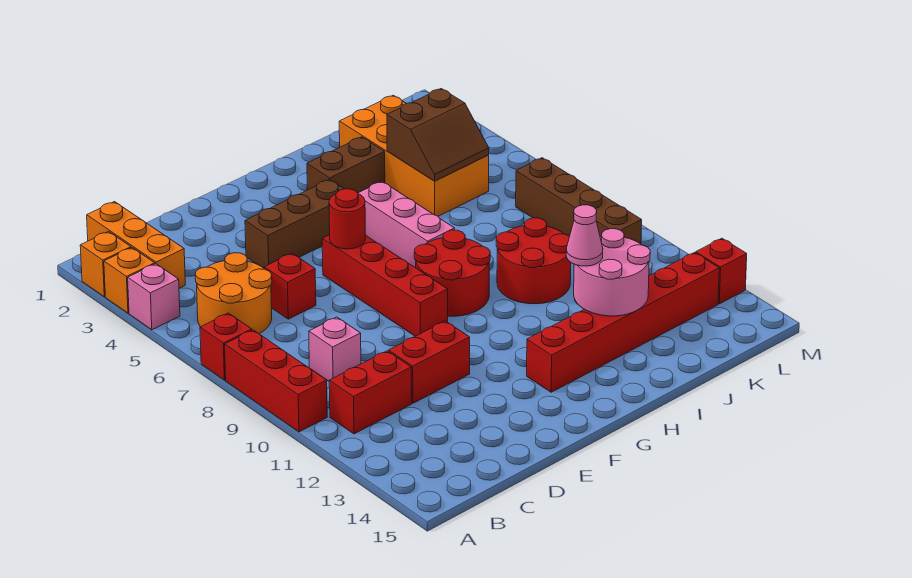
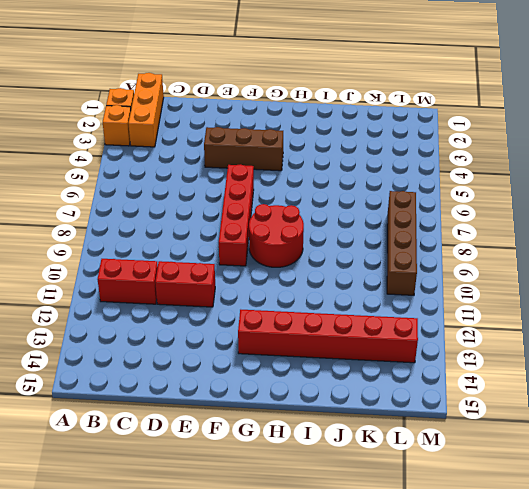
none -> pink 1x1 brick [128,264,180,330]
none -> red 1x1 brick [200,313,252,380]
none -> red 1x3 brick [225,330,327,432]

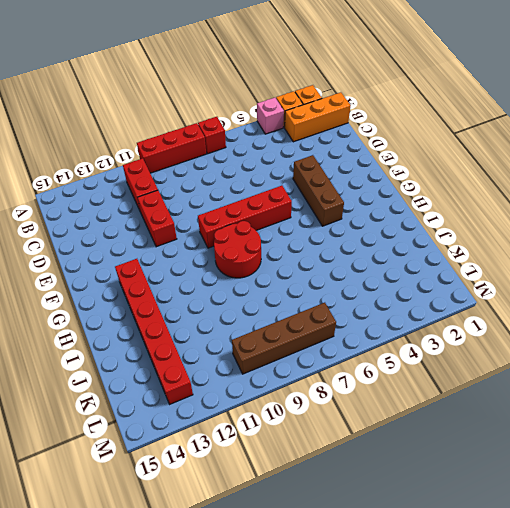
none -> orange 2x2 round brick [195,253,272,334]
none -> pink 1x1 brick [309,317,361,381]
none -> red 1x1 brick [264,253,316,319]

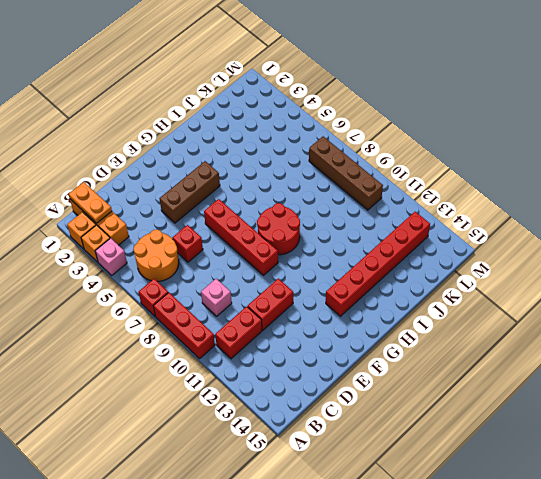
orange 1x2 plate [68,182,112,223] -> none
none -> brown 1x2 brick [307,137,385,193]
none -> pink 1x3 brick [358,182,455,268]
none -> red 2x2 round brick [496,218,571,304]

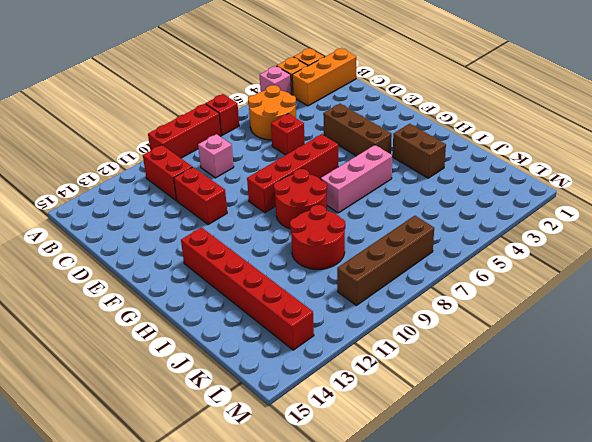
none -> orange 2x4 brick [339,95,489,216]
none -> red 1x1 brick [696,238,747,304]
none -> red 1x1 round brick [329,189,365,249]

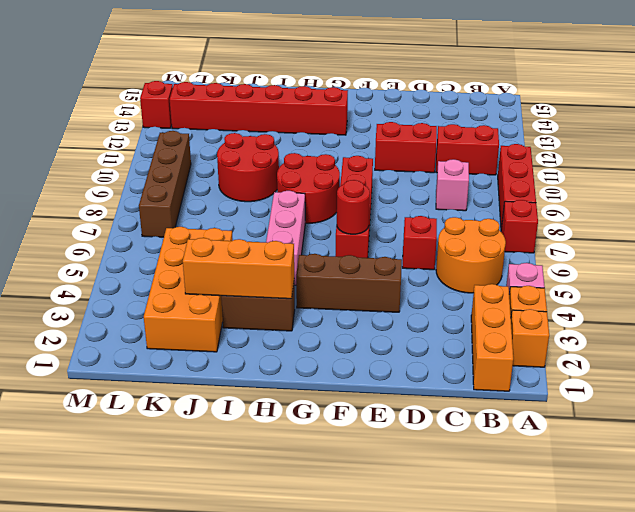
orange 1x3 brick [183,238,294,299] -> none
none -> pink 2x2 round brick [574,229,650,316]
none -> brown 2x2 slope [387,89,489,181]
none -> pink 1x1 cone [566,205,603,266]

